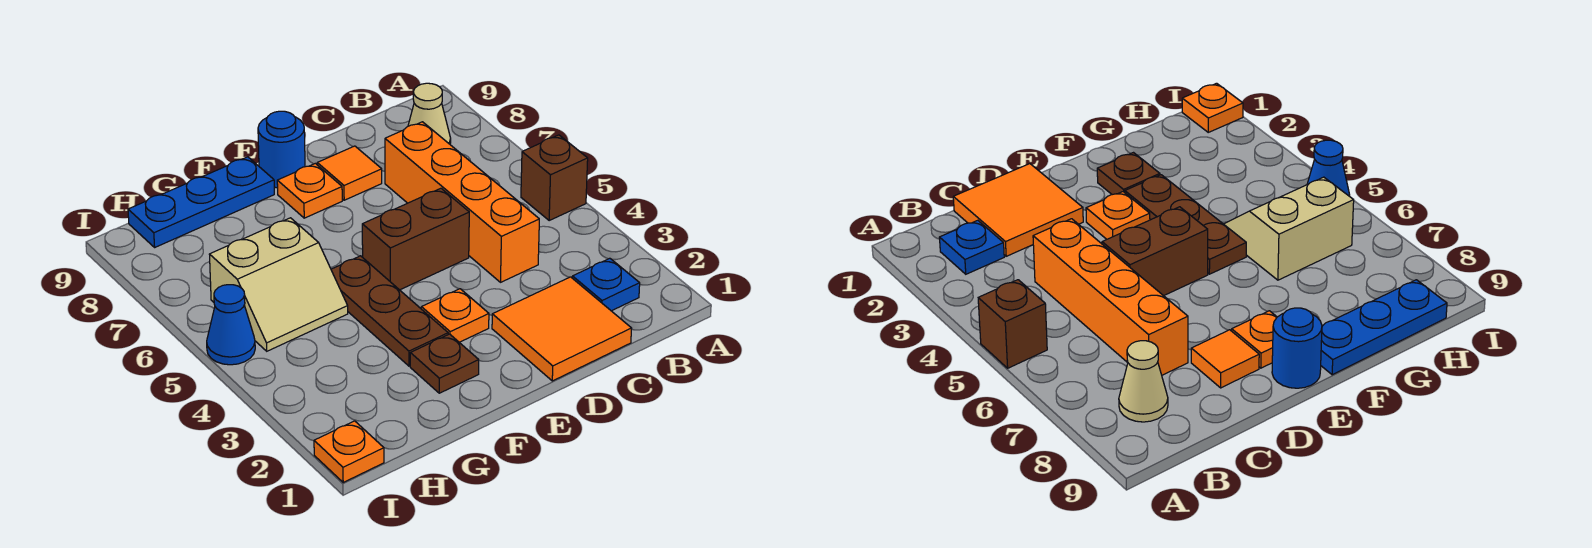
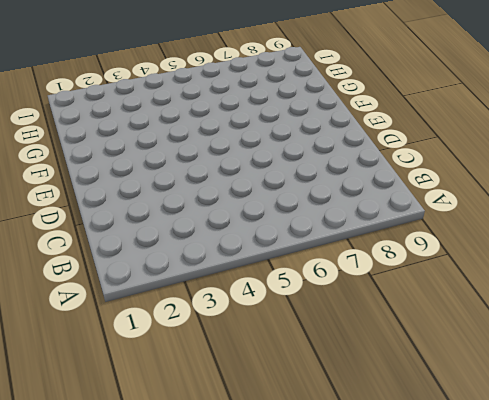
none -> brown 1x1 brick [521,135,588,220]
none -> blue 1x1 plate [572,258,640,311]
none -> tan 1x1 cone [408,83,451,144]

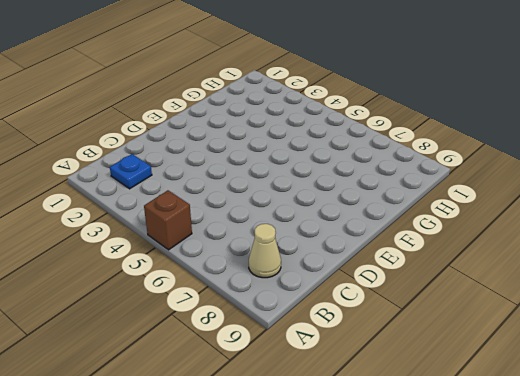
none -> orange 2x2 tile [492,277,632,381]
none -> orange 1x4 brick [385,122,539,282]
none -> brown 1x2 brick [362,188,469,290]

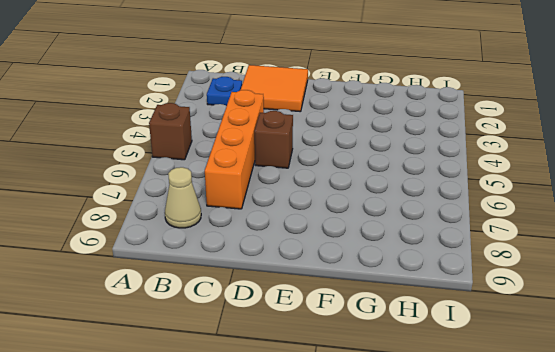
brown 1x1 brick [255,111,293,168] -> brown 1x2 brick [362,188,469,290]
none -> orange 1x1 tile [317,146,382,200]
none -> orange 1x1 plate [421,289,489,342]
none -> orange 1x1 plate [277,163,342,218]

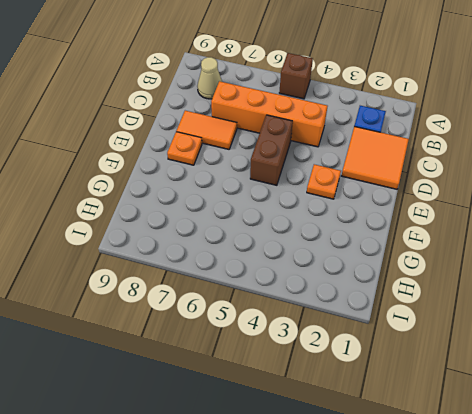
orange 1x2 tile [176,111,237,149] -> orange 1x1 tile [317,146,382,200]
none -> blue 1x1 round brick [258,111,305,188]
none -> brown 1x1 plate [410,334,479,393]
none -> brown 1x3 plate [331,256,448,366]

